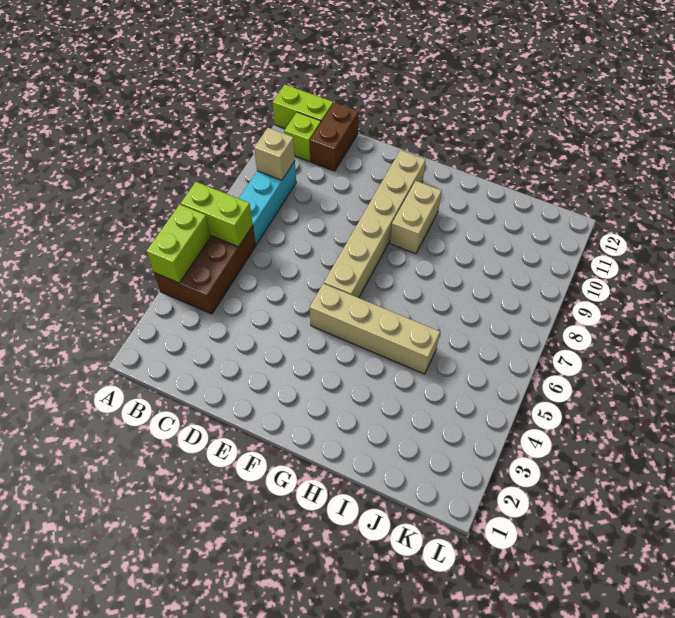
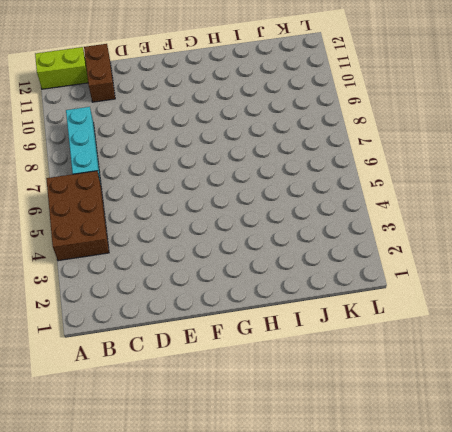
none -> lime 1x1 brick [284,112,321,162]
none -> tan 1x4 brick [310,283,440,374]

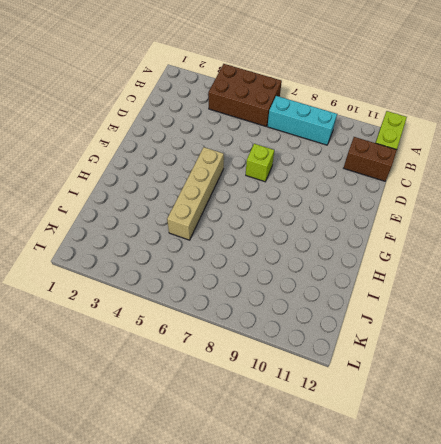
lime 1x1 brick [246,144,274,182] -> lime 1x1 brick moved to [284,112,321,162]
none -> tan 1x6 brick [324,150,426,298]
none -> tan 1x2 brick [390,181,442,254]

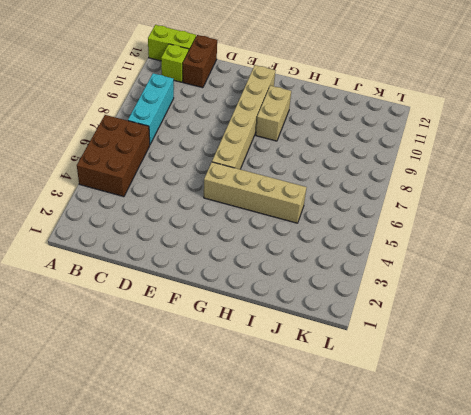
none -> lime 1x2 brick [147,205,211,283]
none -> lime 1x2 brick [181,182,253,247]

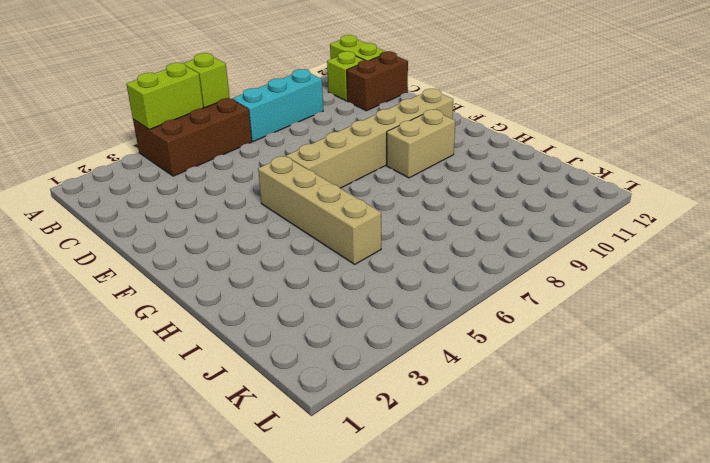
lime 1x1 brick [183,53,230,108] -> lime 1x2 brick [181,182,253,247]
none -> tan 1x1 brick [254,128,295,180]

